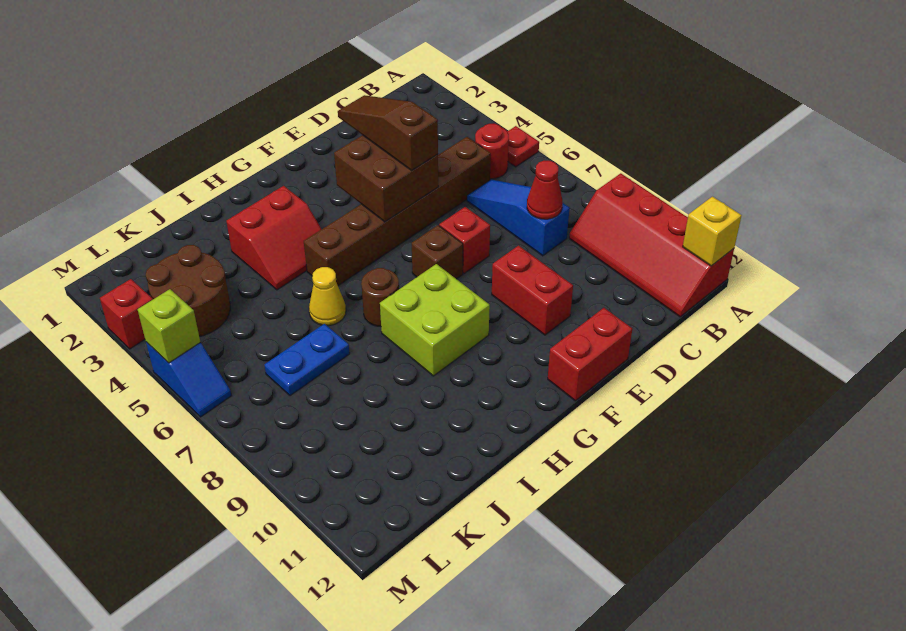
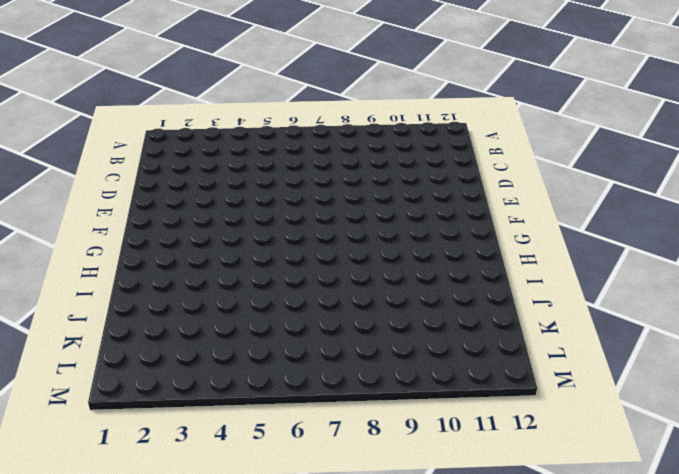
none -> red 1x1 plate [507,126,539,167]
none -> red 2x4 slope [569,173,734,317]
none -> red 1x1 round brick [475,124,509,179]

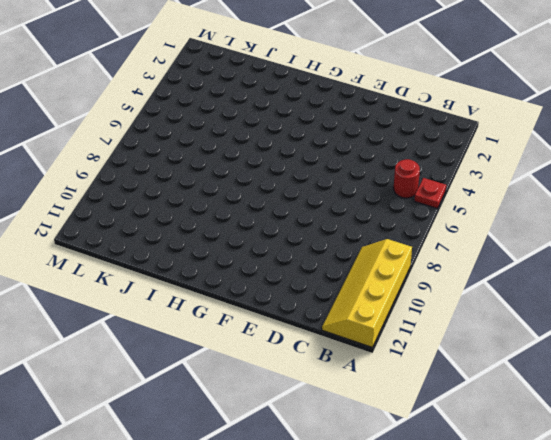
yellow 2x4 slope [322,239,412,347] -> red 2x4 slope [569,173,734,317]
none -> brown 1x6 brick [304,137,491,285]
none -> blue 1x3 slope [467,179,569,256]
none -> red 1x1 brick [439,207,490,273]

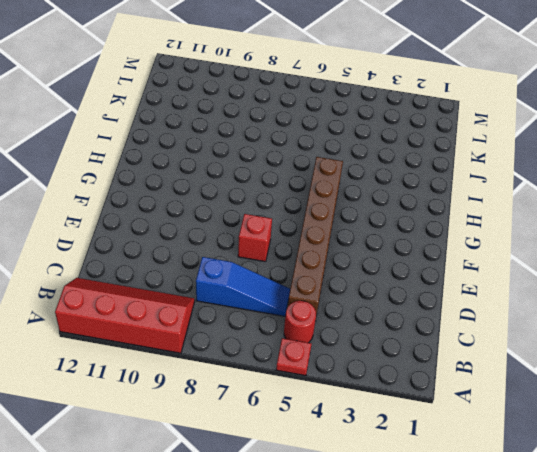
none -> red 1x2 brick [492,246,573,335]
none -> red 1x2 brick [548,308,632,401]
none -> brown 1x1 brick [412,225,463,279]

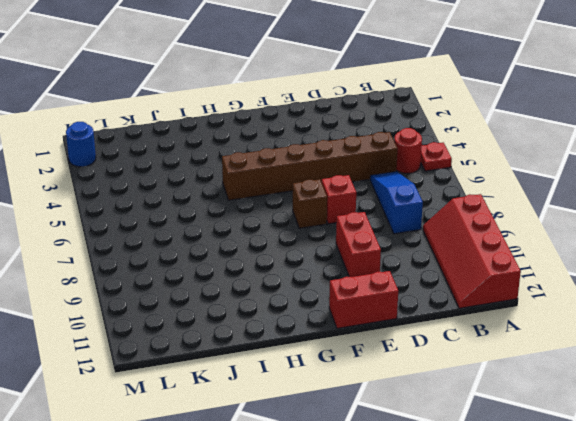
blue 1x1 round brick [66,122,96,167] -> none
none -> lime 2x2 brick [380,264,490,376]
none -> red 2x2 slope [226,186,322,290]
none -> brown 1x1 round brick [361,268,399,326]

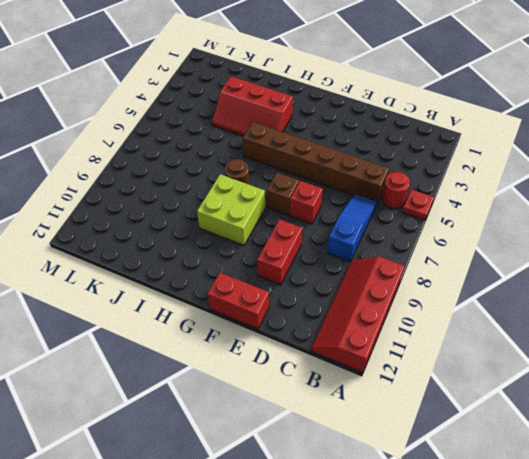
red 2x3 slope [212,76,293,136] -> red 2x2 slope [226,186,322,290]
none -> yellow 1x1 cone [309,267,346,326]
none -> blue 1x2 plate [264,324,350,396]
none -> brown 2x2 round brick [146,245,230,337]

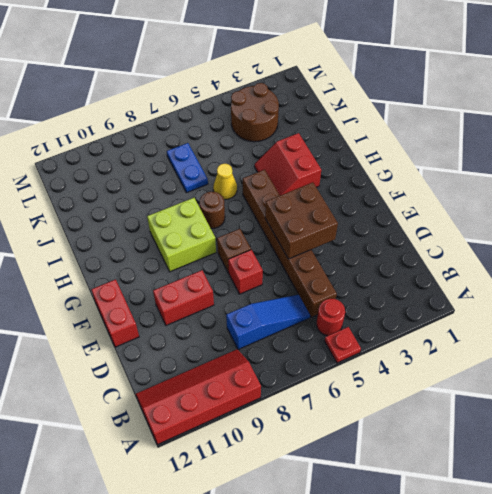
none -> red 1x1 brick [100,279,153,349]
none -> blue 1x2 slope [146,342,231,417]
none -> yellow 1x1 brick [683,197,742,266]

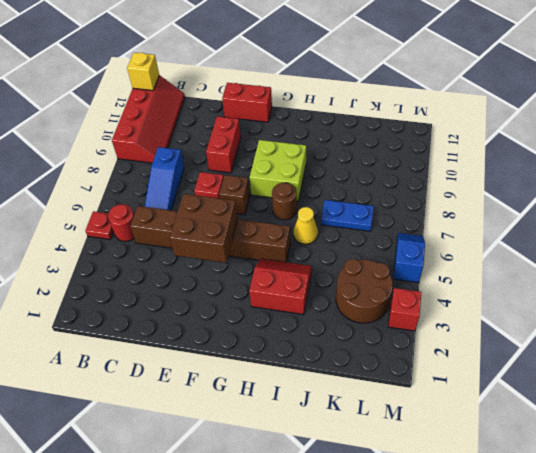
none -> red 1x1 cone [527,161,563,219]
none -> lime 1x1 brick [138,289,200,363]
none -> brown 1x3 slope [338,95,438,170]

